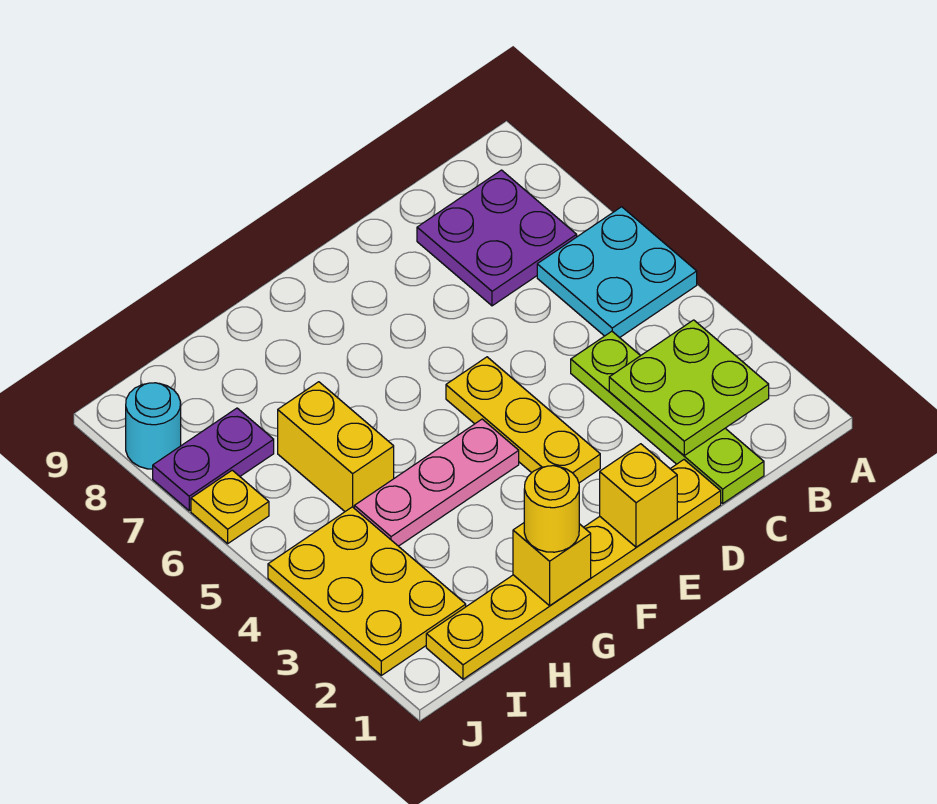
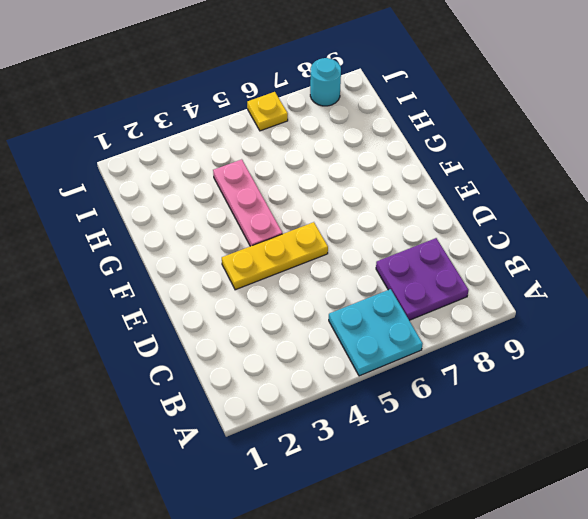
none -> lime 1x4 plate [571,331,764,503]
none -> yellow 1x6 plate [426,460,721,679]
none -> yellow 1x2 brick [278,382,394,511]

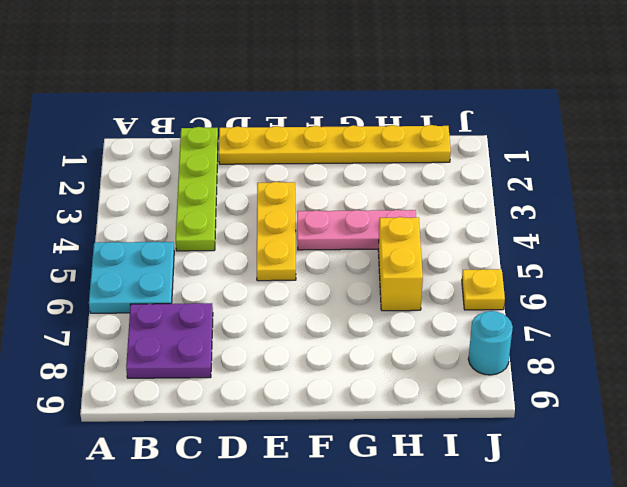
none -> yellow 2x3 plate [268,507,466,675]
none -> purple 1x2 plate [153,408,274,511]
none -> lime 2x2 plate [609,320,769,455]

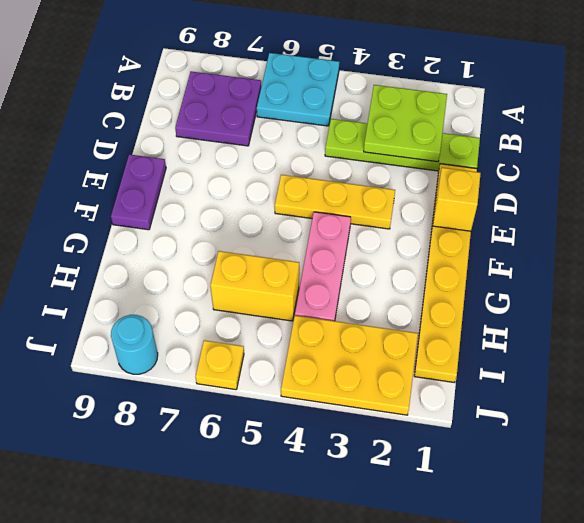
purple 1x2 plate [111,154,166,230] -> purple 1x2 plate moved to [153,408,274,511]
none -> yellow 1x1 brick [513,523,591,606]
none -> yellow 1x1 round brick [524,466,579,552]

